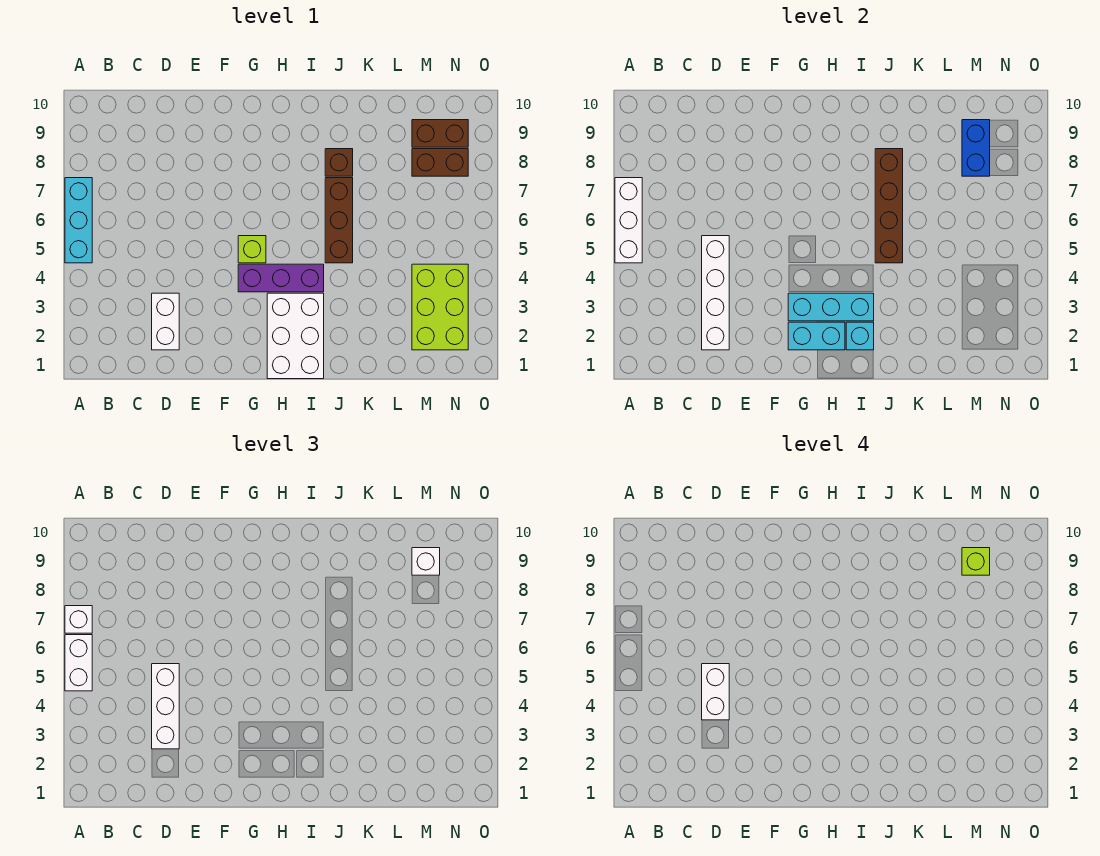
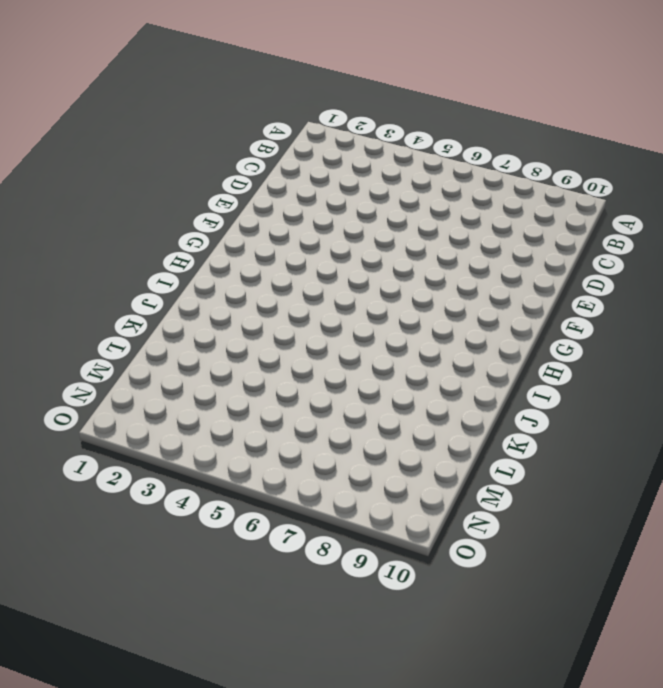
none -> cyan 1x3 brick [65,178,92,263]
none -> white 1x2 brick [152,293,179,350]
none -> purple 1x3 brick [238,264,324,292]

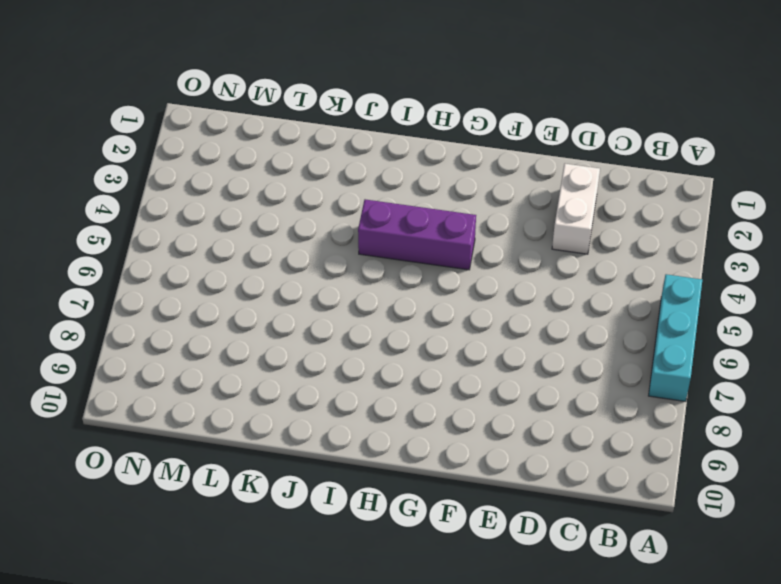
none -> lime 1x1 brick [238,236,266,263]
none -> white 2x3 brick [267,293,324,379]
none -> brown 1x3 brick [325,178,353,263]

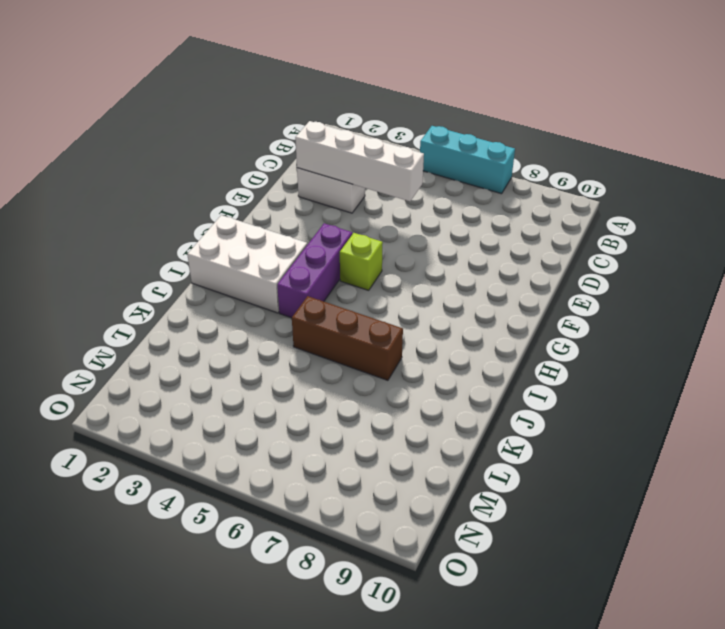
none -> brown 1x1 brick [325,149,353,176]
none -> lime 2x3 brick [412,264,468,350]
none -> brown 1x2 brick [412,149,468,176]

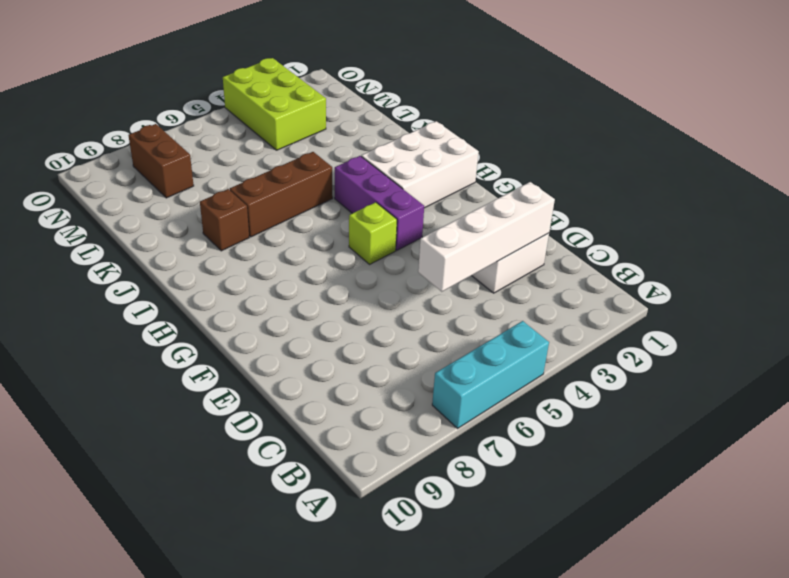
lime 2x3 brick [223,58,326,150] -> lime 2x3 brick turned to [412,264,468,350]
none -> brown 1x2 brick [412,120,468,147]
none -> white 1x3 brick [615,178,642,263]
none -> cyan 1x2 brick [788,322,845,350]

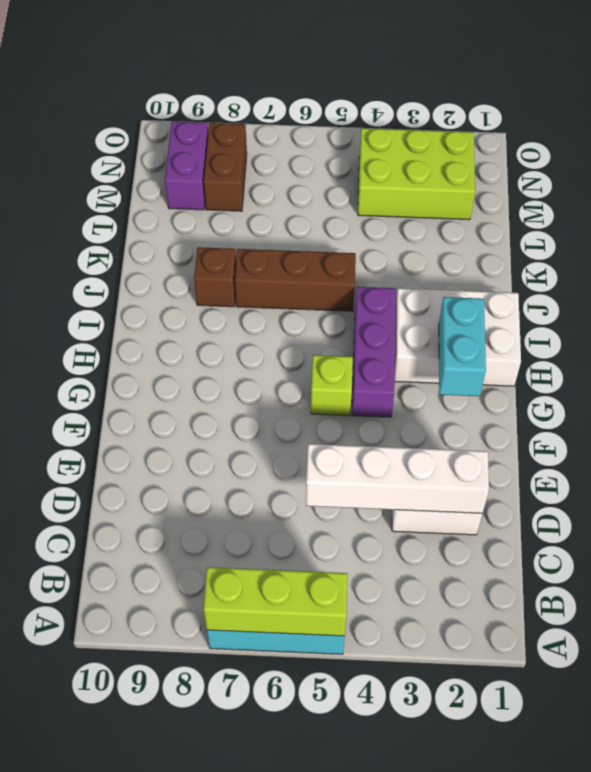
lime 1x3 brick [204,567,348,636] -> white 1x3 brick [615,178,642,263]
purple 1x2 brick [165,122,208,210] -> brown 1x2 brick [412,120,468,147]
none -> cyan 1x3 brick [788,293,874,321]
none -> cyan 1x1 brick [846,322,874,350]
none -> brown 1x4 brick [875,149,903,263]

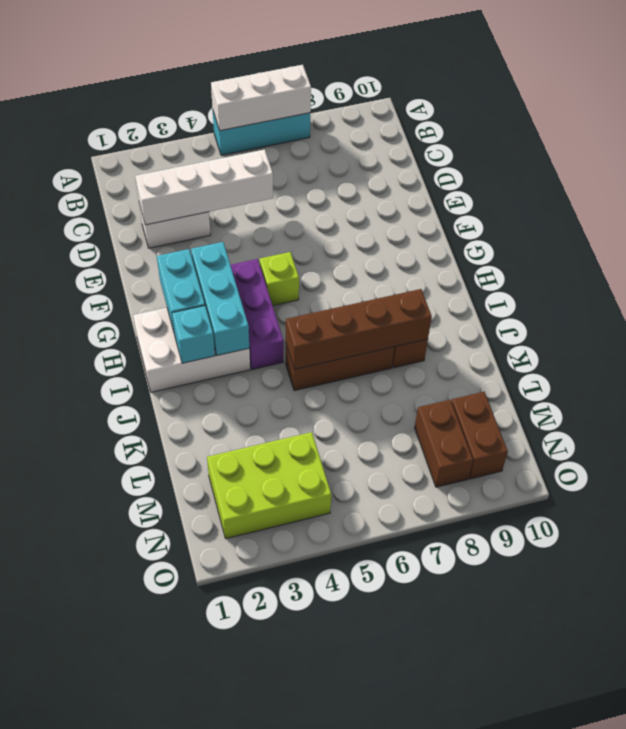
none -> blue 1x2 brick [962,120,990,176]
none -> white 1x2 brick [65,635,92,691]
none -> white 1x1 brick [65,606,92,633]

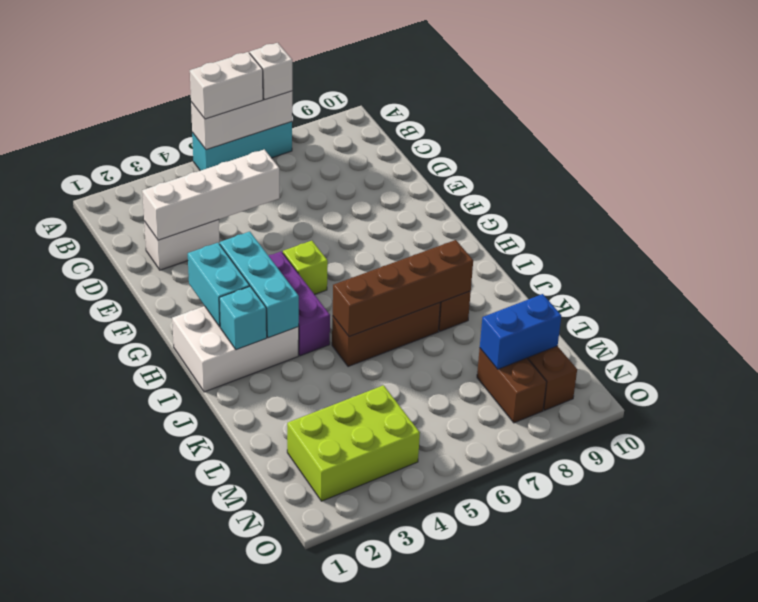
none -> white 1x3 brick [152,664,179,749]
none -> white 1x1 brick [412,548,440,575]
none -> white 1x2 brick [702,664,729,720]

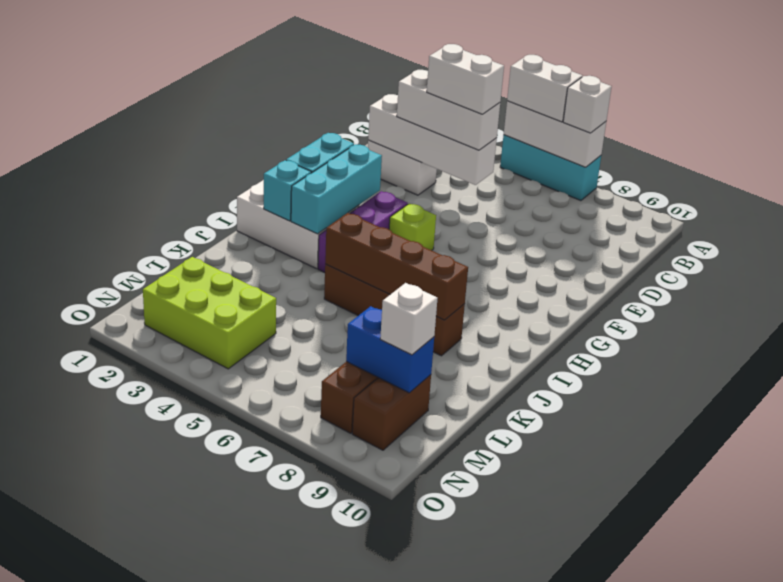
none -> lime 1x1 brick [962,548,990,575]

